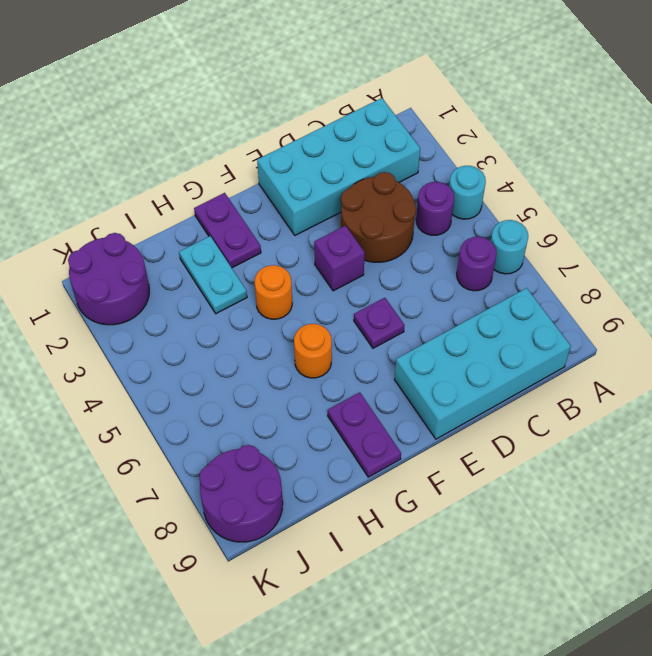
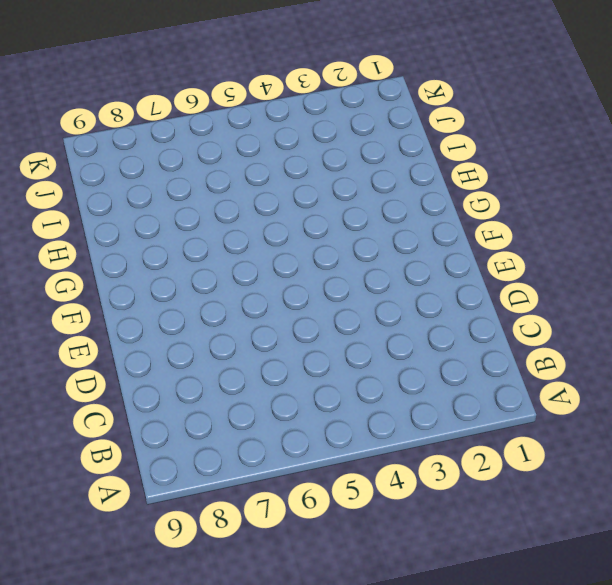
none -> cyan 1x1 round brick [449,166,486,219]
none -> cyan 1x1 round brick [491,220,528,274]
none -> cyan 2x4 brick [257,98,420,235]

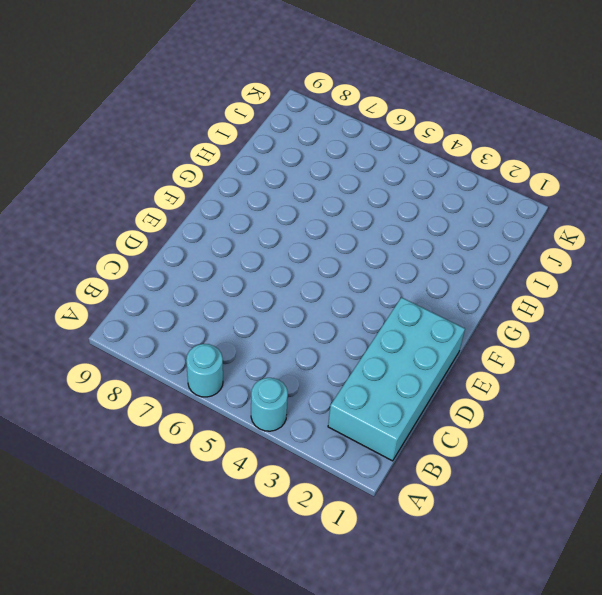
none -> purple 1x1 round brick [416,182,454,235]
none -> purple 1x1 round brick [457,237,497,291]
none -> cyan 2x4 brick [395,288,571,439]

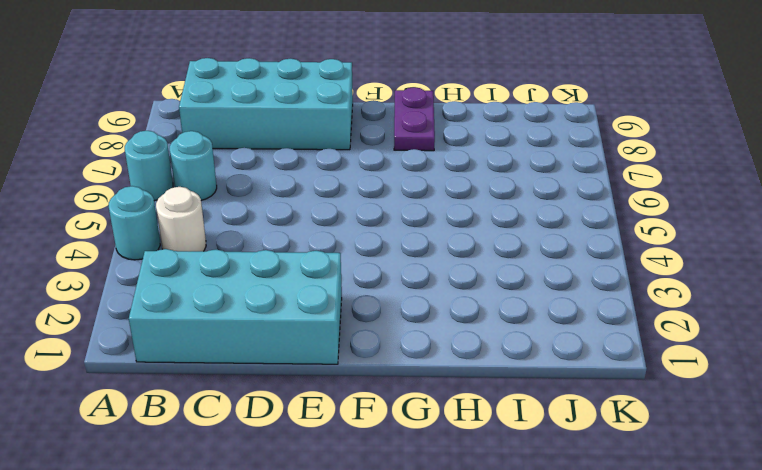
white 1x1 round brick [156,187,206,251] -> purple 1x1 round brick [416,182,454,235]
cyan 1x1 round brick [170,131,217,200] -> purple 1x1 round brick [457,237,497,291]
none -> brown 2x2 round brick [341,172,416,262]
none -> purple 1x1 brick [314,226,365,291]
none -> purple 1x1 plate [354,298,405,348]

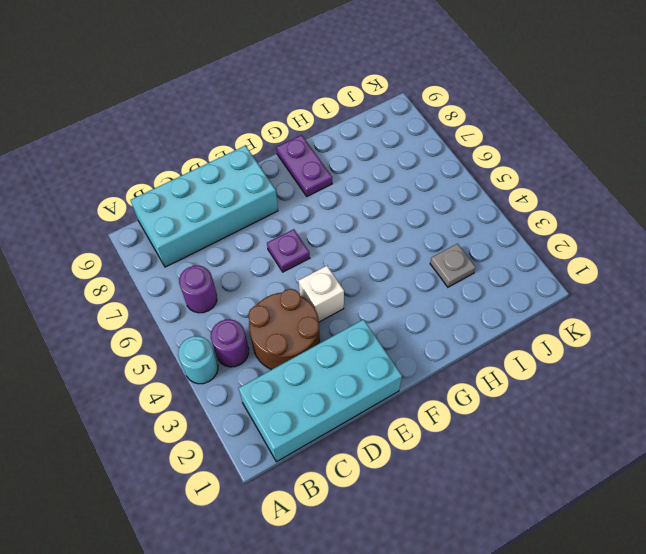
white 1x1 brick [299,266,344,322] -> purple 1x1 brick [314,226,365,291]
grey 1x1 plate [430,244,476,287] -> none
none -> cyan 1x1 round brick [491,220,528,274]
none -> purple 1x2 plate [194,193,261,268]
none -> orange 1x1 round brick [255,265,292,319]

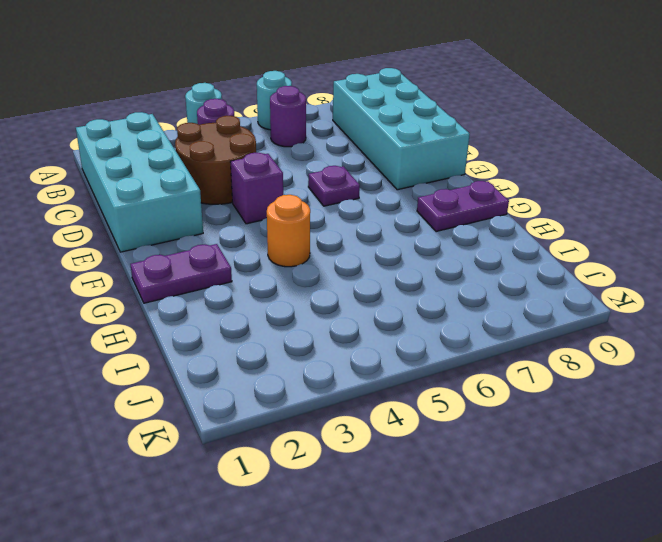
none -> orange 1x1 round brick [294,324,332,378]
none -> cyan 1x2 plate [179,236,247,314]
none -> purple 2x2 round brick [68,233,149,325]

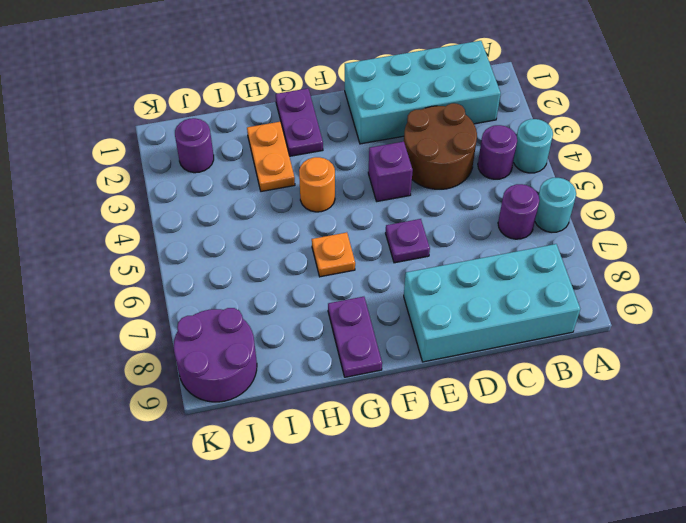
orange 1x1 plate [312,232,355,277] -> orange 1x1 round brick [294,324,332,378]
orange 1x2 plate [247,122,295,192] -> cyan 1x2 plate [179,236,247,314]
purple 1x1 round brick [175,118,214,173] -> purple 2x2 round brick [68,233,149,325]

